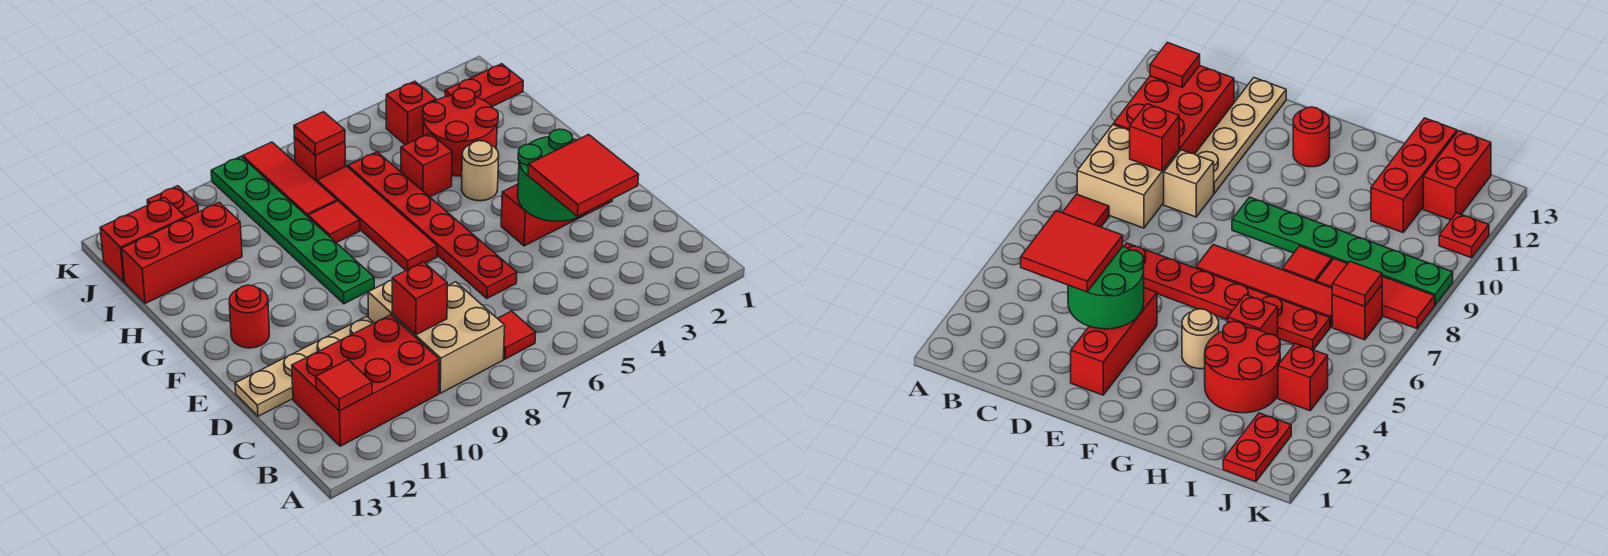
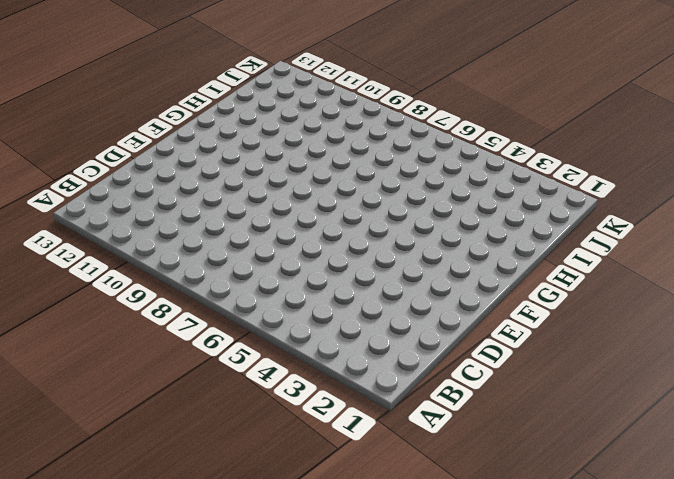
none -> red 1x1 tile [497,311,536,359]
none -> tan 2x2 brick [392,282,505,393]
none -> red 2x3 brick [292,315,439,446]

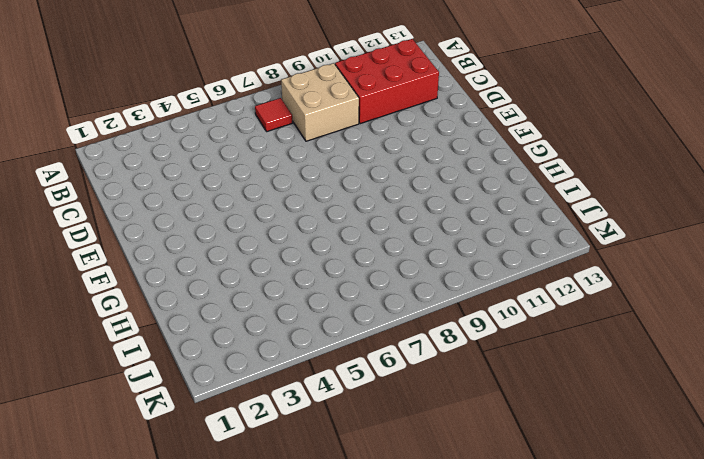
none -> red 1x6 plate [348,152,517,298]
none -> tan 1x1 brick [368,280,392,323]
none -> tan 1x4 plate [235,316,374,416]

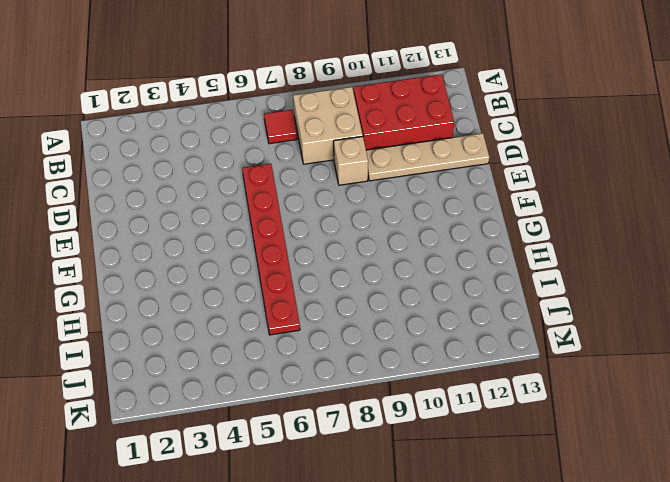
none -> red 1x3 brick [501,184,612,246]
none -> red 1x4 tile [317,166,437,270]
none -> green 1x6 plate [211,157,374,304]

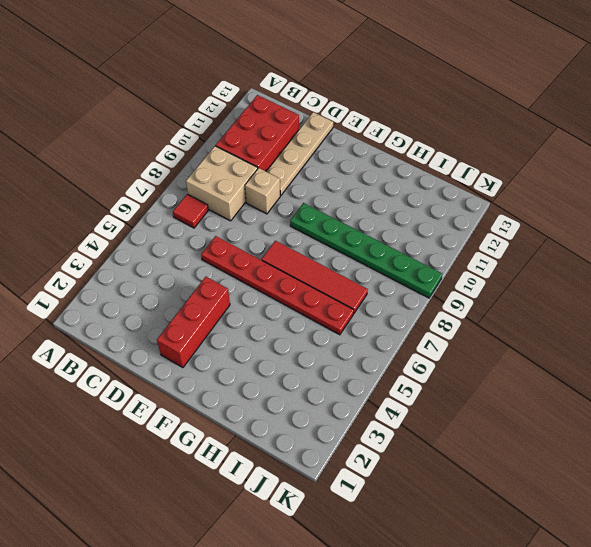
none -> red 1x1 round brick [229,285,269,348]
none -> tan 1x1 round brick [461,141,499,201]
none -> red 2x2 round brick [423,88,498,176]

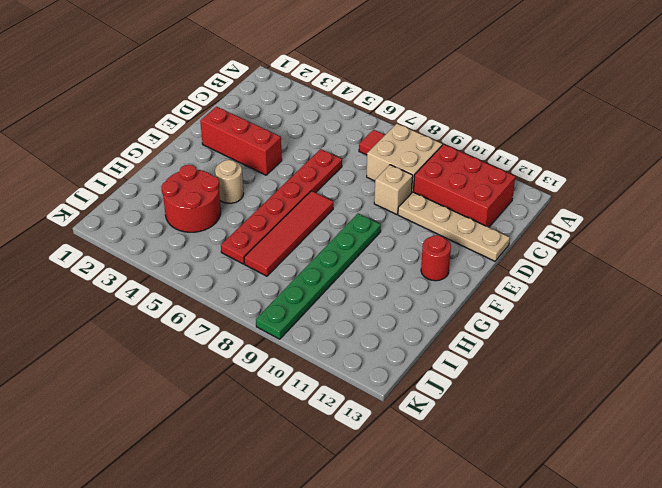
none -> red 1x1 brick [401,133,452,197]
none -> red 1x1 tile [308,201,360,243]
none -> red 1x3 tile [243,142,337,217]

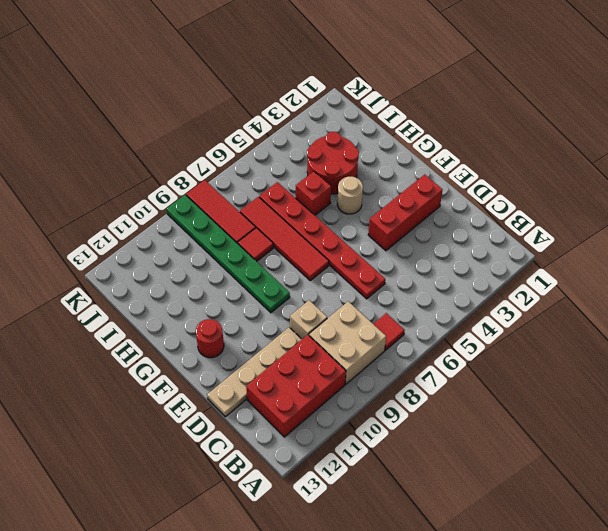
none -> red 1x3 brick [122,203,242,304]
none -> red 1x2 plate [445,64,523,106]
none -> red 1x1 brick [386,81,436,145]

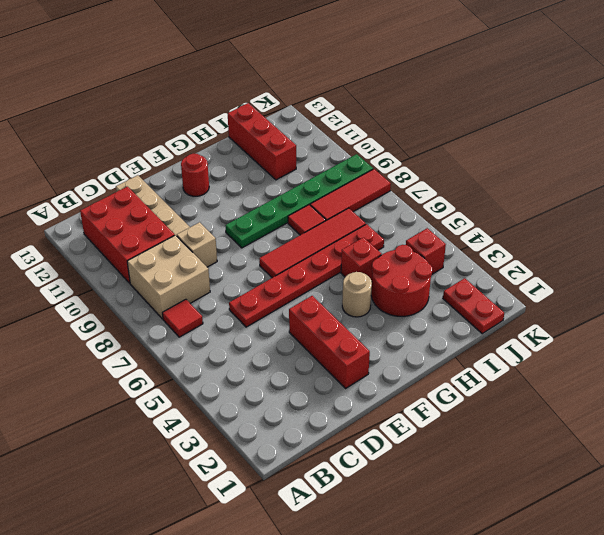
none -> red 1x1 brick [294,137,346,182]
none -> red 1x2 brick [100,197,186,282]
none -> red 1x1 plate [147,186,199,218]

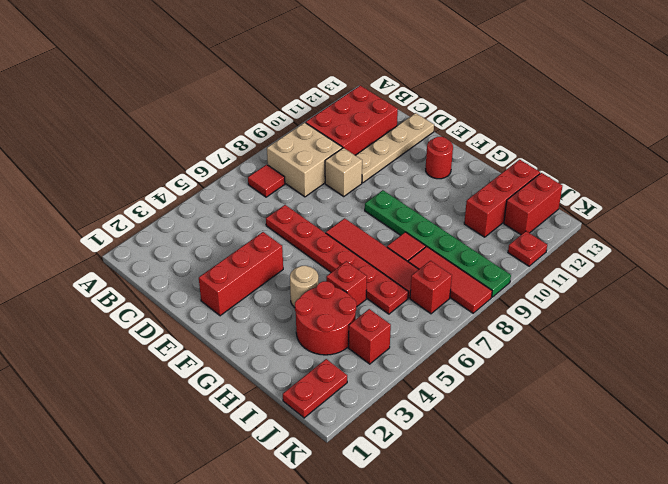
none -> red 1x1 tile [316,360,372,411]
none -> red 1x1 brick [392,262,447,335]
none -> green 2x2 round brick [518,129,585,221]

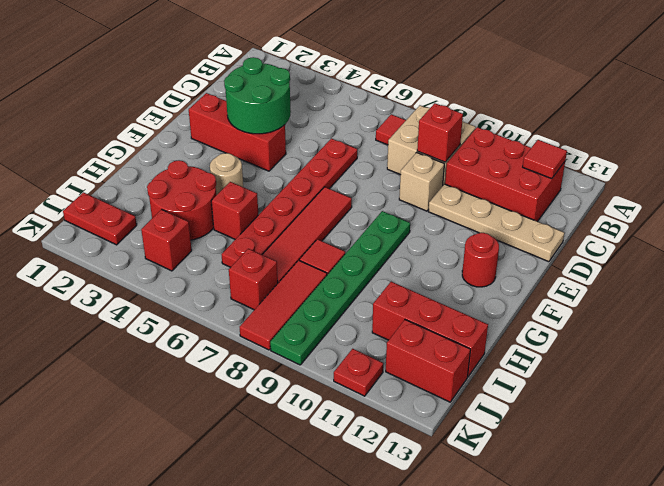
none -> red 1x1 tile [294,112,345,155]
none -> red 2x2 tile [528,134,639,216]

